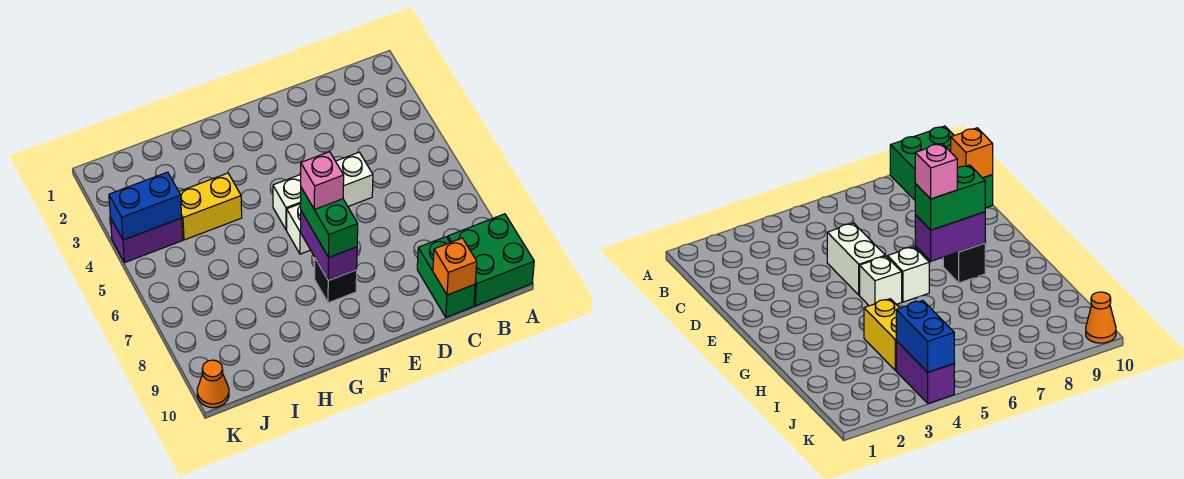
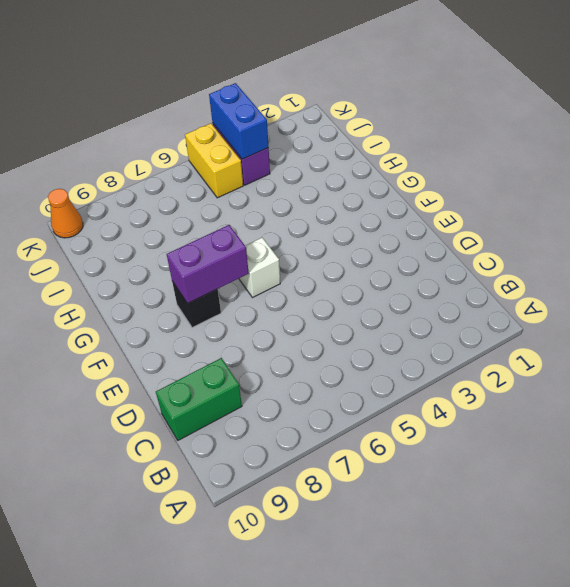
yellow 1x2 brick [185,123,243,198] -> yellow 1x2 brick moved to [179,173,242,240]
none -> green 2x2 brick [448,214,534,306]
none -> white 1x2 brick [336,152,373,206]
none -> white 1x1 brick [273,175,301,230]

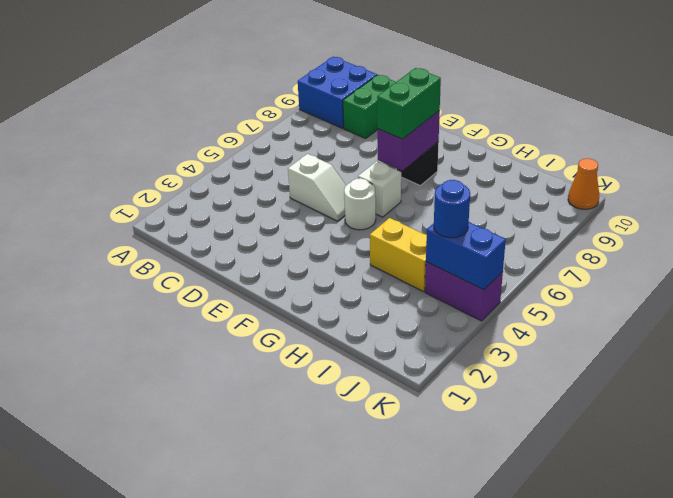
blue 2x2 brick [298,57,377,128] -> green 2x2 brick [448,214,534,306]
white 1x2 slope [288,154,346,221] -> white 1x2 brick [336,152,373,206]
white 1x1 round brick [344,178,376,230] -> white 1x1 brick [273,175,301,230]
blue 1x1 round brick [434,180,470,238] -> none
none -> orange 1x1 brick [433,238,477,295]
none -> pink 1x1 brick [301,152,344,210]

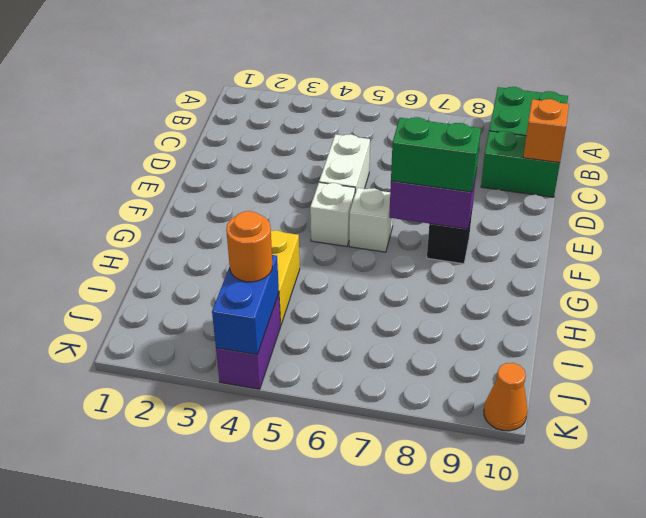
orange 1x1 round brick [226,211,272,282] -> none
none -> pink 1x1 brick [301,152,344,210]

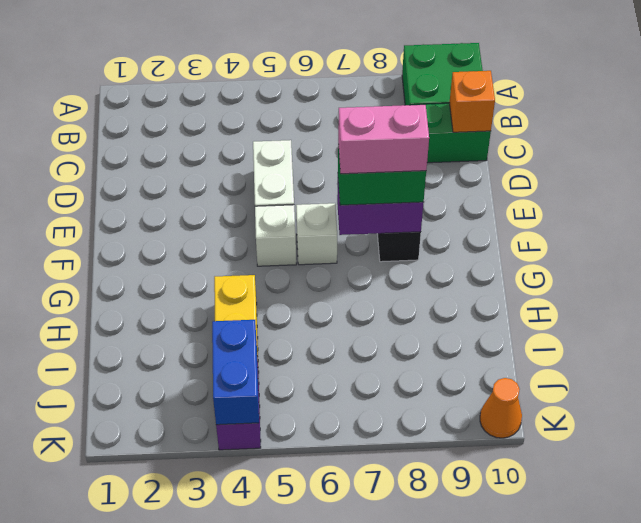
pink 1x2 brick [338,105,429,174] -> pink 1x1 brick [301,152,344,210]

